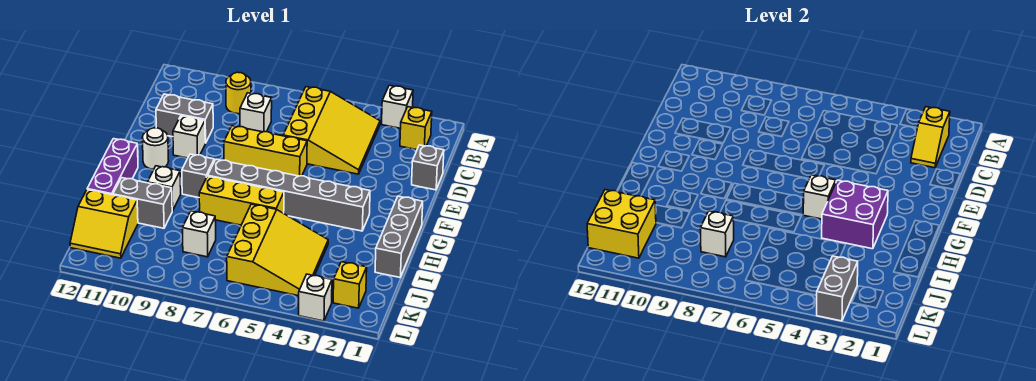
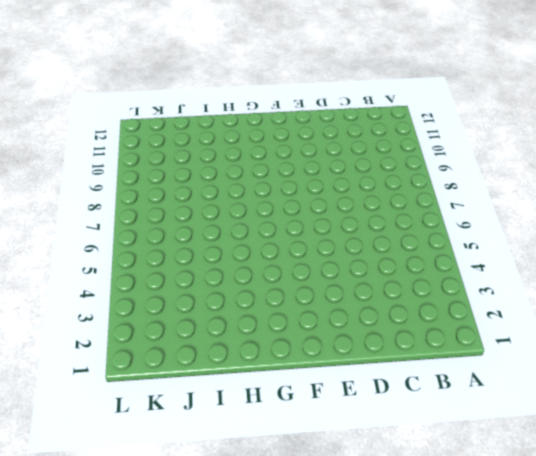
none -> white 1x1 brick [382,85,413,128]
none -> yellow 1x1 brick [400,107,432,150]
none -> yellow 3x3 slope [283,87,380,174]

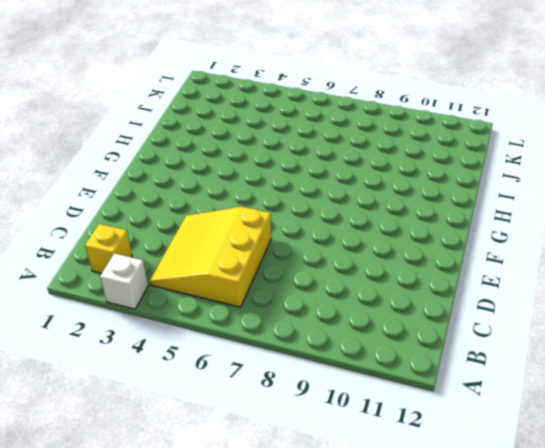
none -> yellow 1x1 round brick [226,72,251,114]
none -> white 1x1 brick [240,93,272,132]
none -> grey 1x1 brick [412,145,444,190]

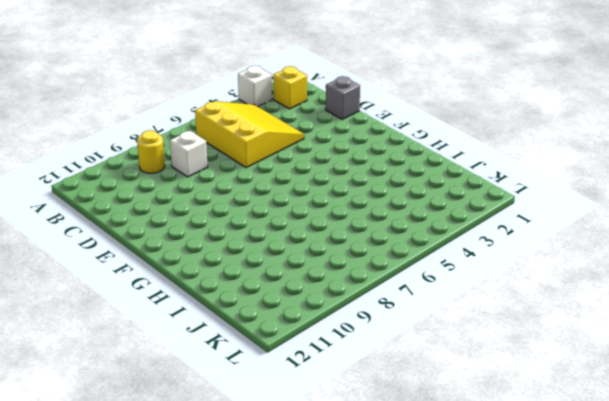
none -> grey 1x2 brick [156,94,213,143]
none -> yellow 1x3 brick [224,126,307,176]
none -> white 1x1 brick [173,116,205,158]

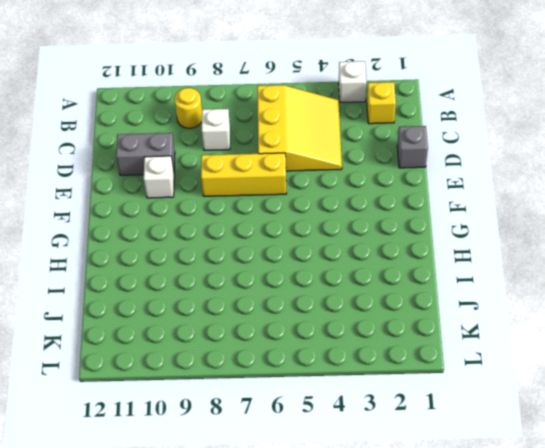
none -> white 1x1 round brick [142,128,169,169]
none -> grey 1x3 brick [375,196,423,277]
none -> grey 1x6 brick [208,159,370,231]

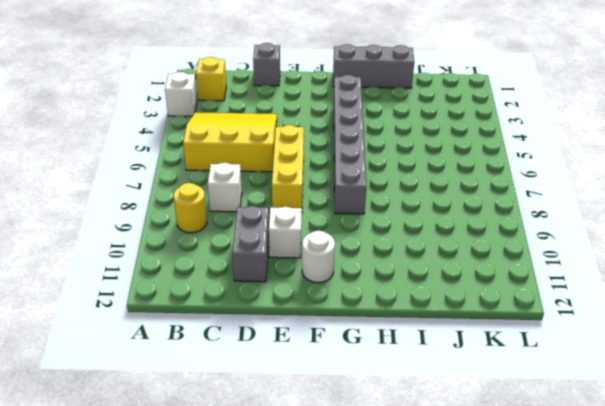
none -> grey 1x1 brick [182,154,214,198]
none -> purple 1x3 brick [87,139,138,195]
none -> yellow 1x3 brick [199,176,284,225]

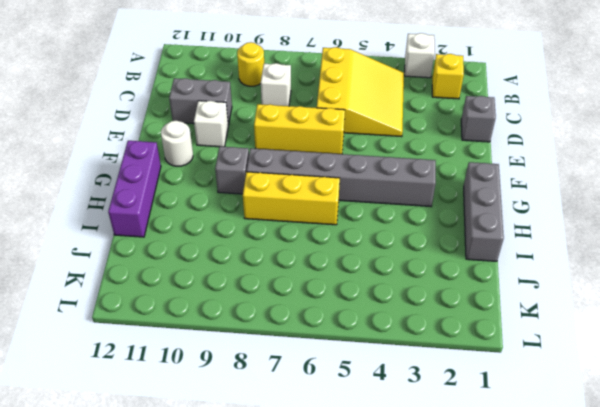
none -> white 1x1 brick [148,166,181,211]
none -> yellow 3x3 slope [227,204,328,296]
none -> grey 1x2 brick [113,178,172,228]

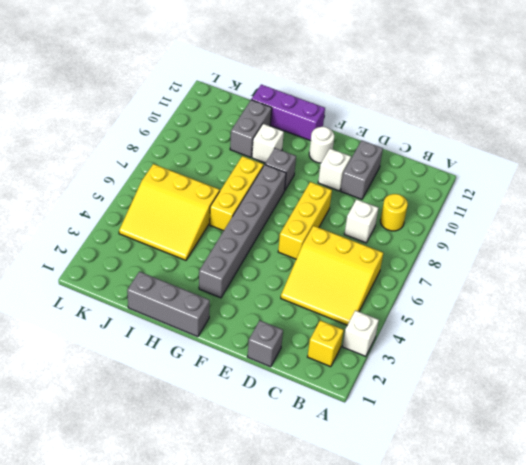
none -> white 1x1 brick [182,211,216,257]
none -> yellow 2x2 slope [70,190,138,258]
none -> yellow 1x1 brick [333,262,367,308]

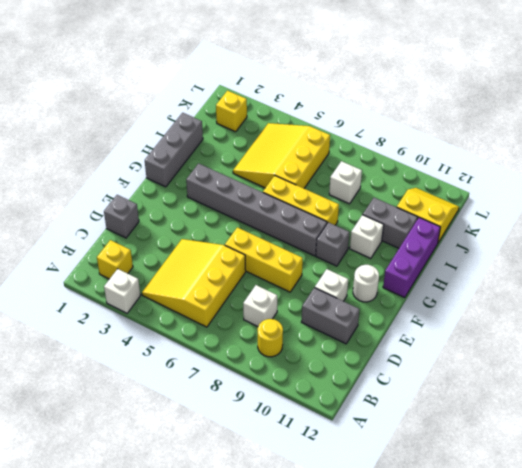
none -> white 1x1 brick [299,274,332,321]
none -> yellow 1x2 slope [911,107,950,168]
none -> purple 2x2 brick [822,180,888,249]

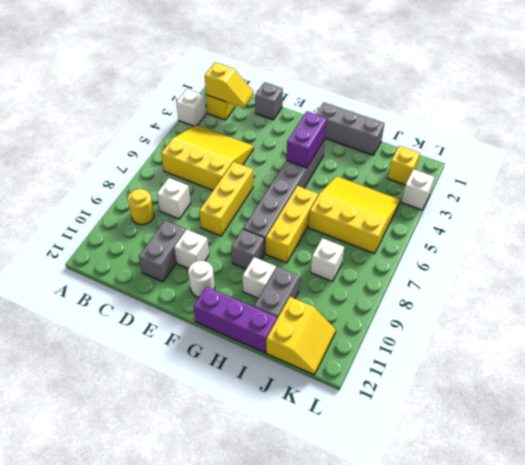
purple 1x2 brick [286,111,327,168] -> purple 2x2 brick [822,180,888,249]
none -> white 1x1 brick [803,175,836,219]
none -> white 1x1 brick [700,211,734,257]
none -> yellow 2x2 brick [587,190,656,258]

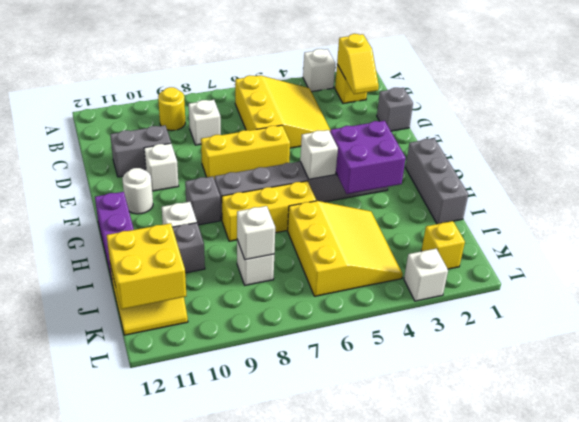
none -> grey 1x2 brick [817,256,858,321]

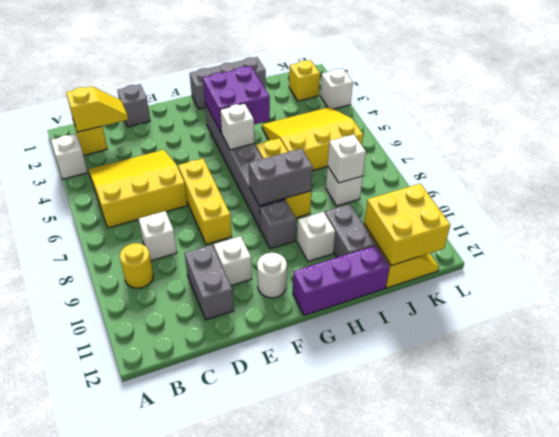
grey 1x2 brick [249,149,313,206] -> grey 1x2 brick moved to [817,256,858,321]

